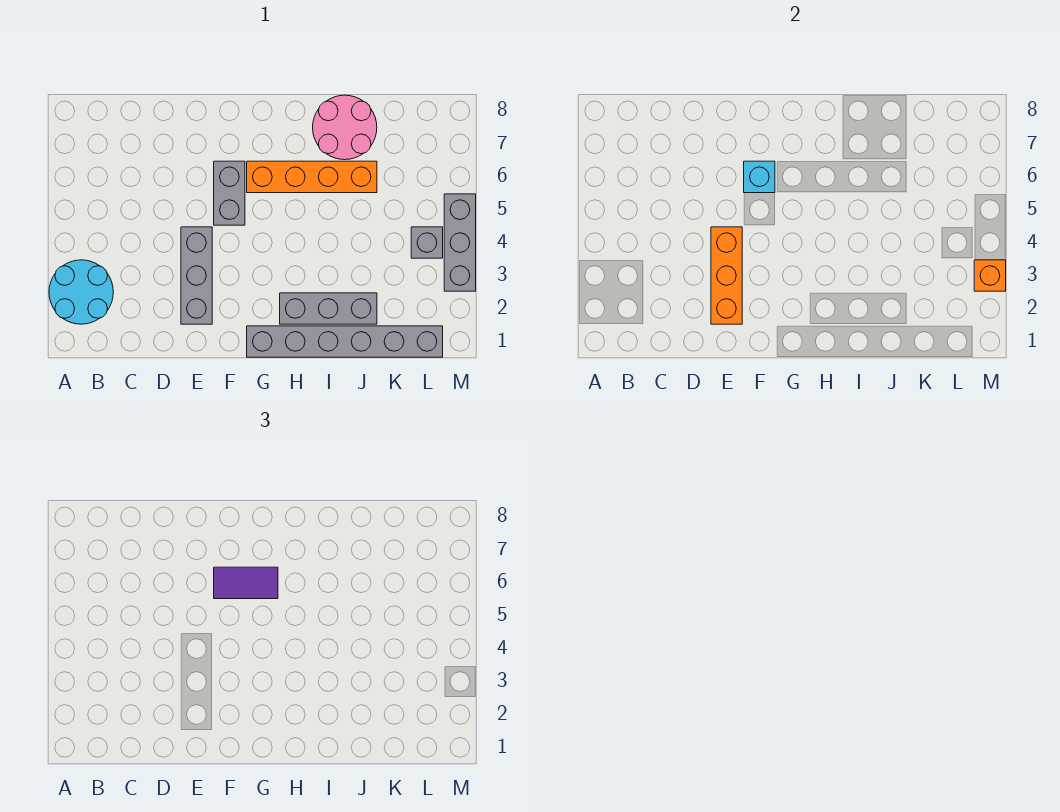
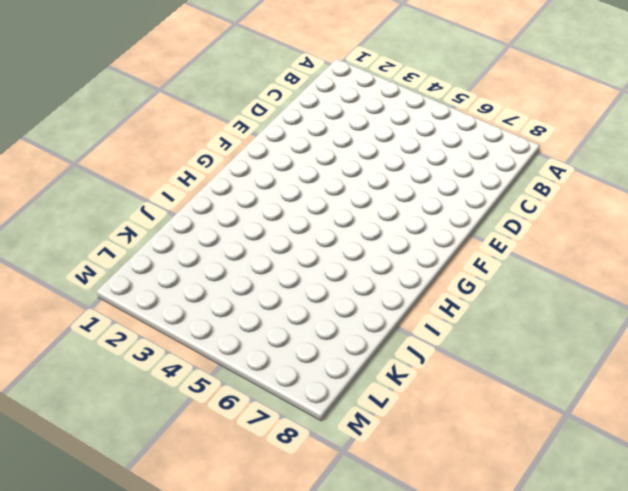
none -> cyan 2x2 round brick [49,260,113,324]
none -> grey 1x3 brick [181,227,212,324]
none -> grey 1x2 brick [214,161,245,225]

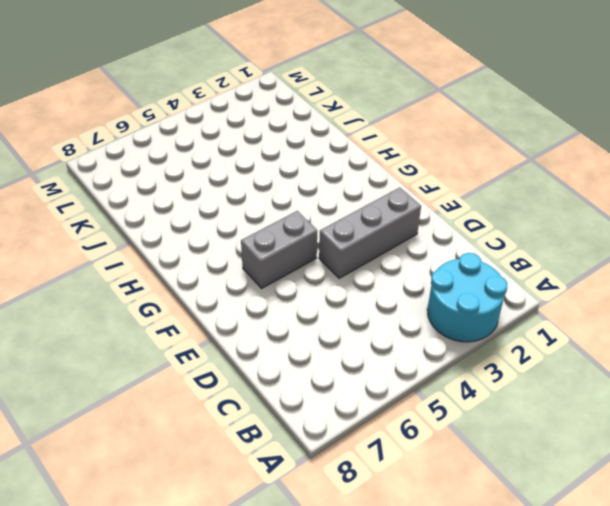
none -> grey 1x6 brick [247,326,443,357]
none -> orange 1x4 brick [247,161,377,193]
none -> grey 1x3 brick [280,293,377,324]

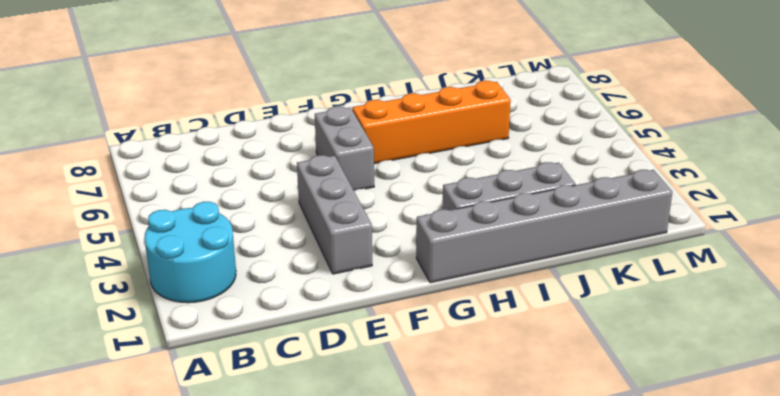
none -> pink 2x2 round brick [313,95,377,160]
none -> grey 1x1 brick [411,227,443,258]
none -> grey 1x3 brick [444,194,476,291]

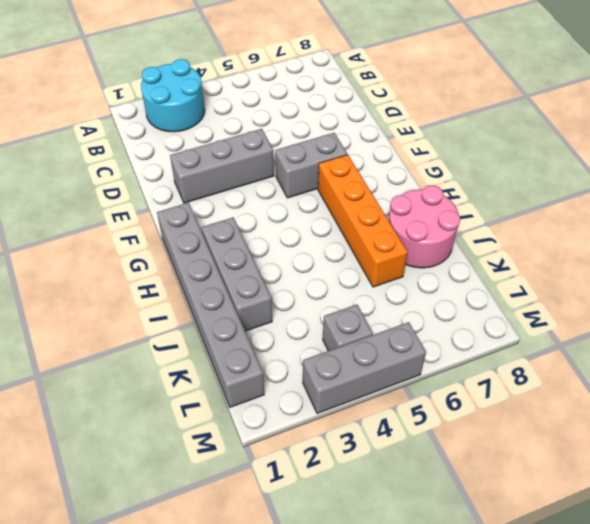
none -> orange 1x3 brick [711,227,742,324]
none -> cyan 1x1 brick [744,161,775,193]
none -> orange 1x1 brick [974,260,1006,291]

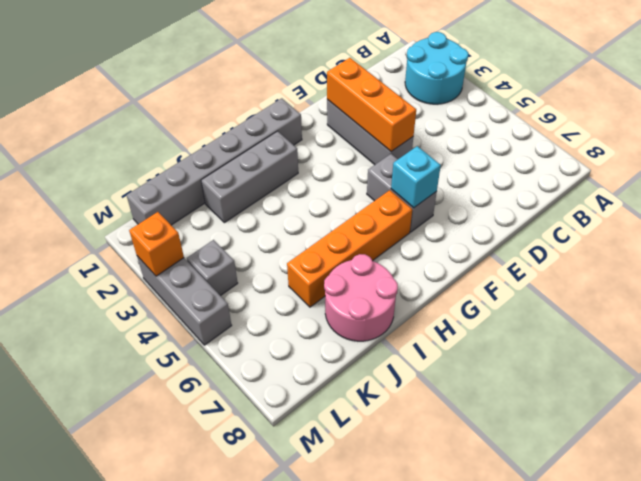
none -> purple 1x2 tile [214,567,278,599]

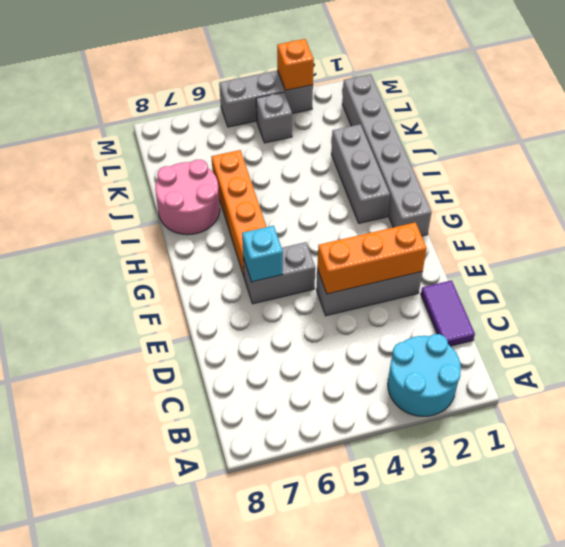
purple 1x2 tile [421,280,475,346] -> purple 1x2 tile moved to [214,567,278,599]

